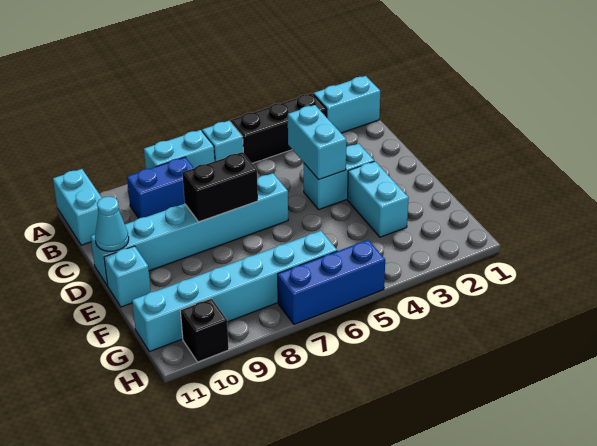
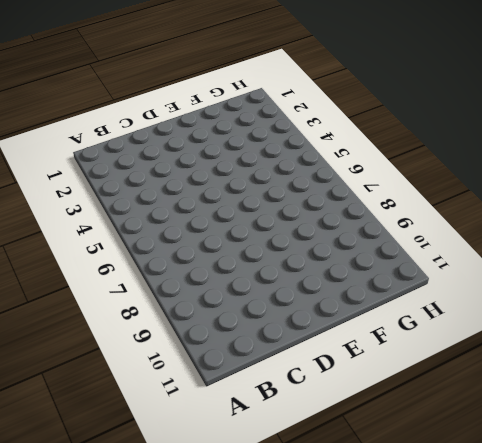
none -> cyan 1x2 brick [314,76,380,133]
none -> black 1x3 brick [231,93,327,163]
none -> cyan 1x1 brick [202,121,243,161]

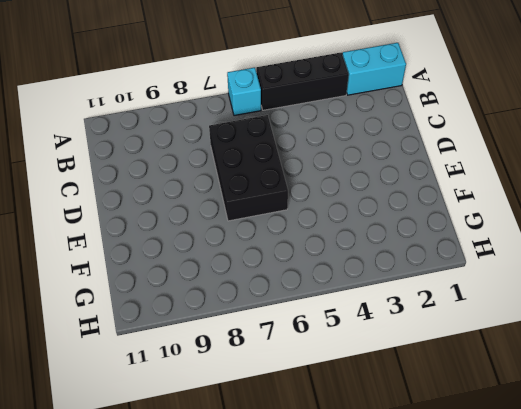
black 2x3 brick [209,115,288,221] -> cyan 1x6 brick [91,173,288,286]
none -> cyan 1x2 brick [144,130,215,169]
none -> cyan 1x2 brick [53,169,102,245]
none -> blue 1x2 brick [127,157,194,218]

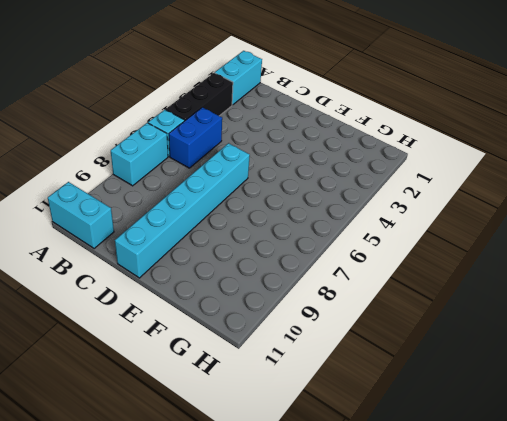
blue 1x2 brick [169,107,222,168] -> blue 1x2 brick moved to [127,157,194,218]
none -> cyan 1x2 brick [303,144,374,209]
none -> cyan 1x2 brick [348,161,409,237]
none -> cyan 1x1 brick [104,246,151,307]

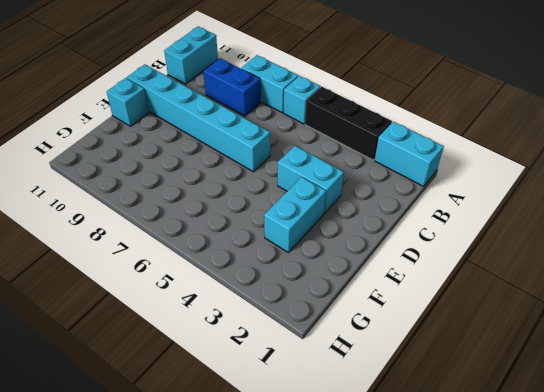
none -> cyan 1x6 brick [132,231,337,352]
none -> blue 1x3 brick [277,240,385,324]
none -> black 1x1 brick [180,298,229,362]

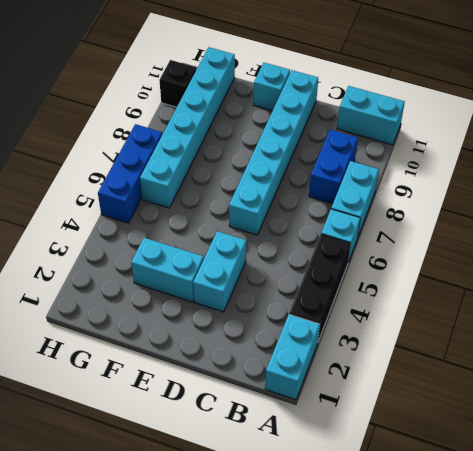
none -> cyan 1x2 brick [288,105,346,180]
none -> black 1x2 brick [182,152,258,222]
none -> cyan 1x1 cone [95,197,129,251]

